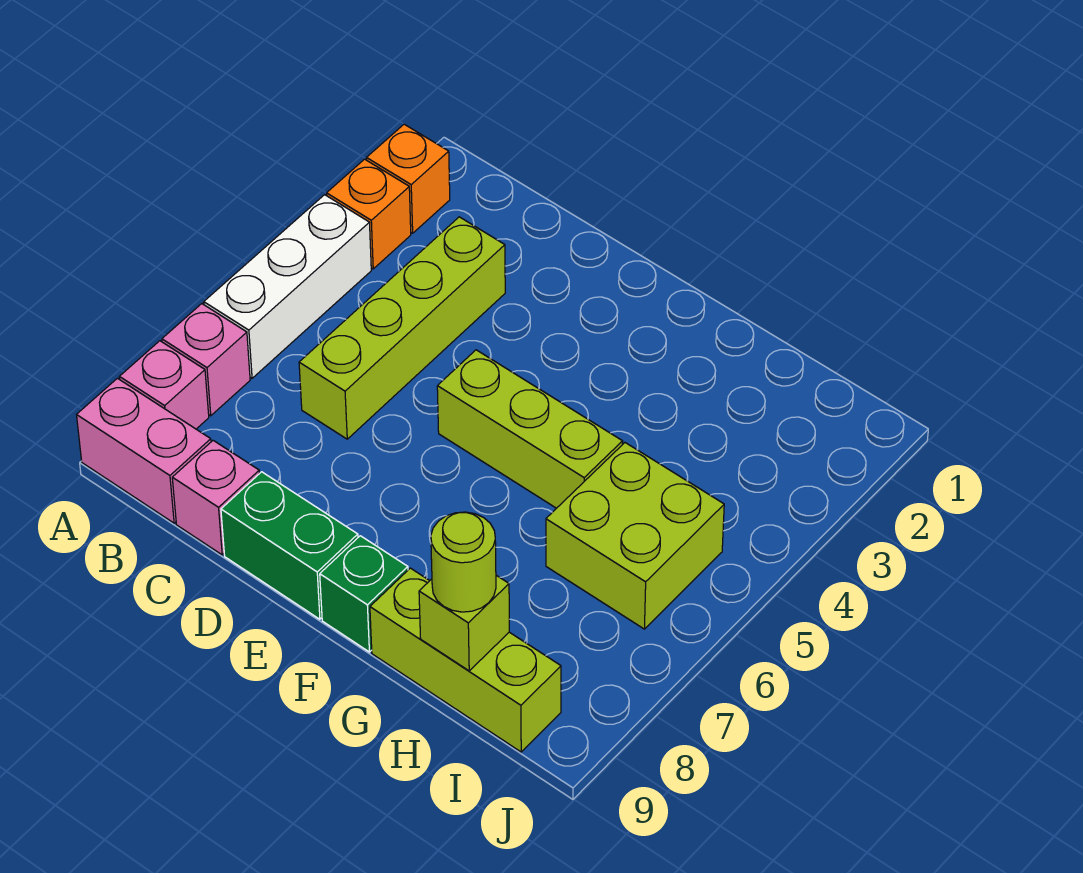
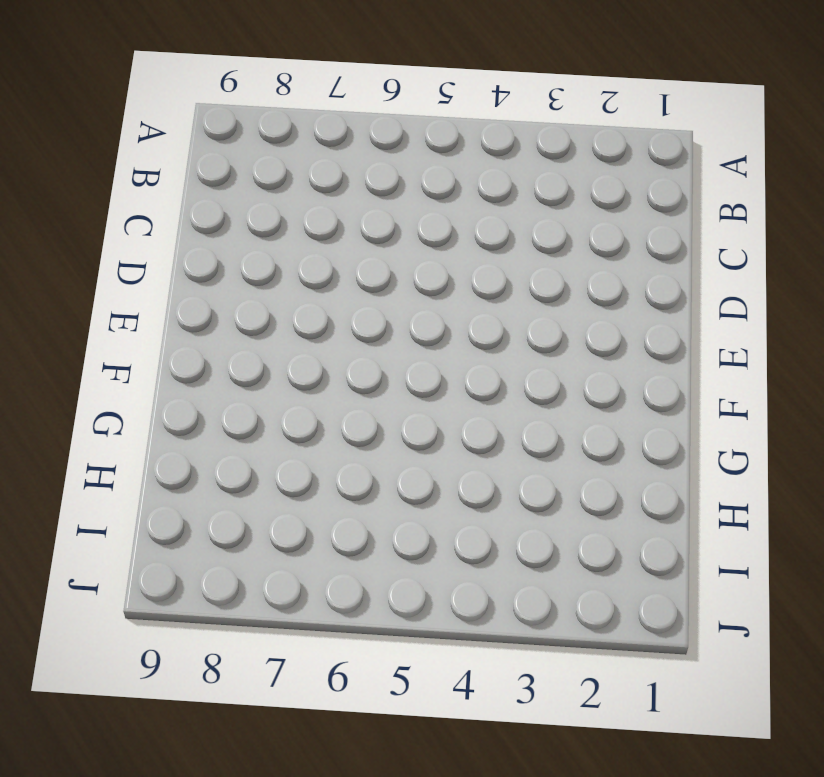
none -> orange 1x1 brick [367,124,450,233]
none -> orange 1x1 brick [327,159,411,269]
none -> white 1x3 brick [204,195,371,378]

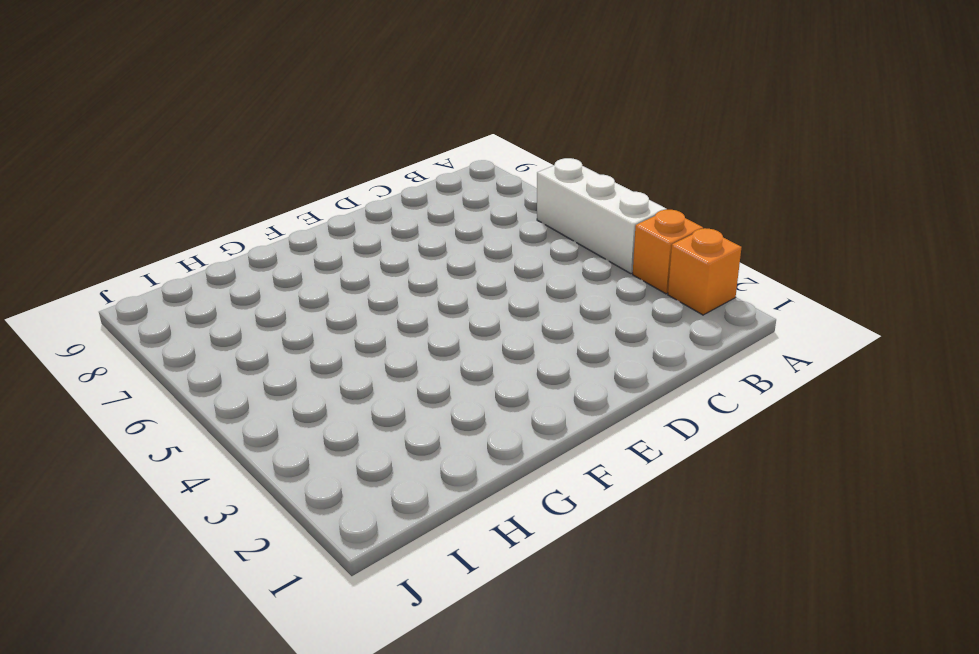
none -> pink 1x1 brick [162,304,250,416]
none -> pink 1x1 brick [120,341,209,429]
none -> pink 1x2 brick [77,378,211,523]

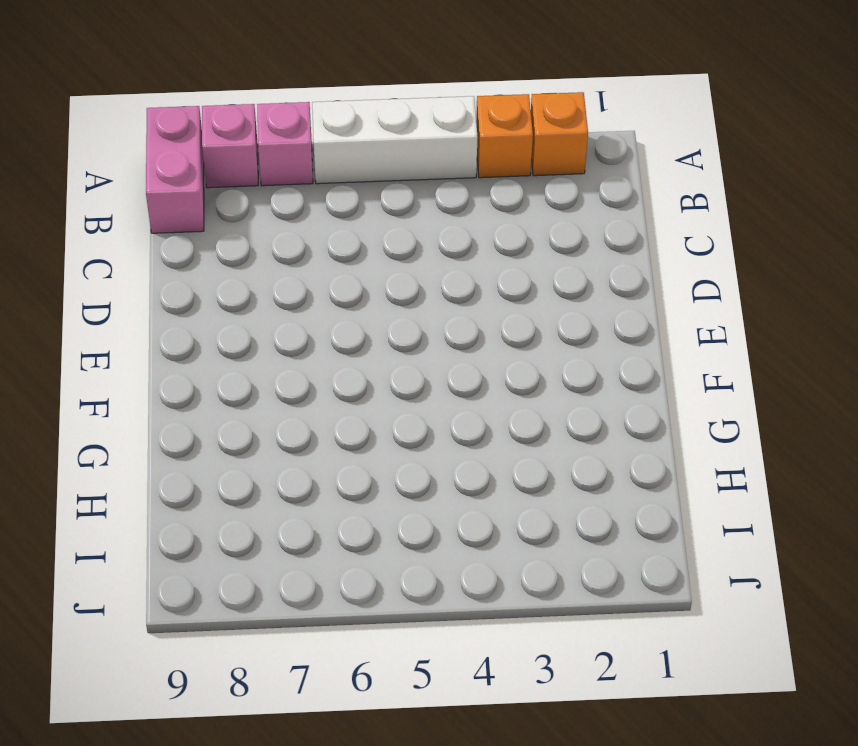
none -> lime 1x4 brick [299,217,505,439]
none -> pink 1x1 brick [172,441,259,555]
none -> green 1x2 brick [221,472,358,619]

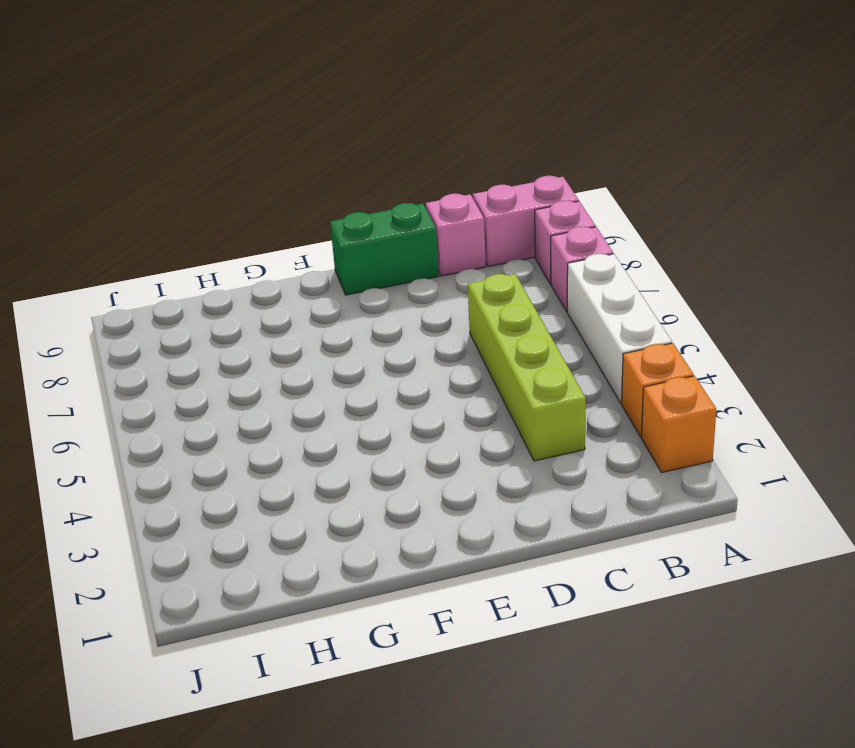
none -> lime 1x3 brick [437,350,623,508]
none -> green 1x1 brick [320,536,408,652]
none -> lime 1x3 brick [370,568,561,752]

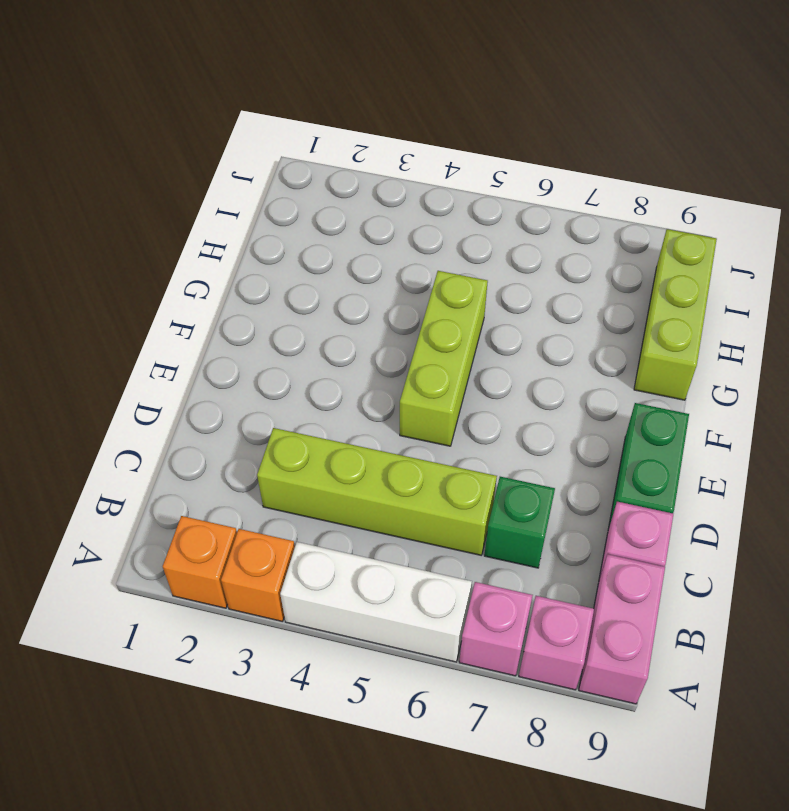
green 1x1 brick [484,477,555,568] -> green 1x1 brick moved to [320,536,408,652]
none -> lime 2x2 brick [546,443,724,629]
none -> lime 1x1 brick [419,575,509,671]
none -> lime 1x1 round brick [431,512,496,612]

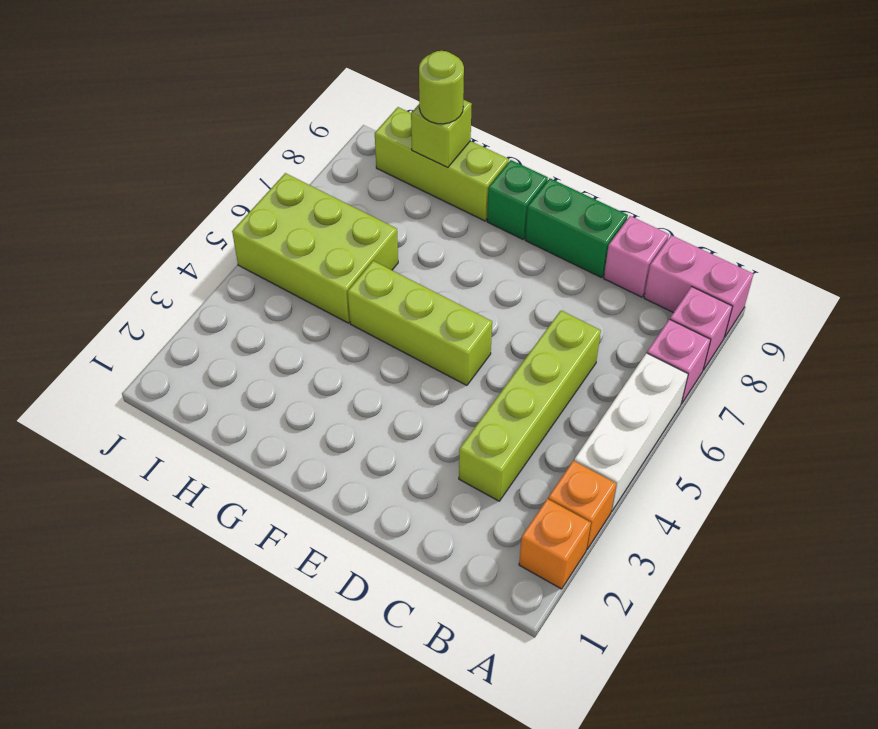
lime 2x3 brick [232,173,398,323] -> lime 2x2 brick [546,443,724,629]

